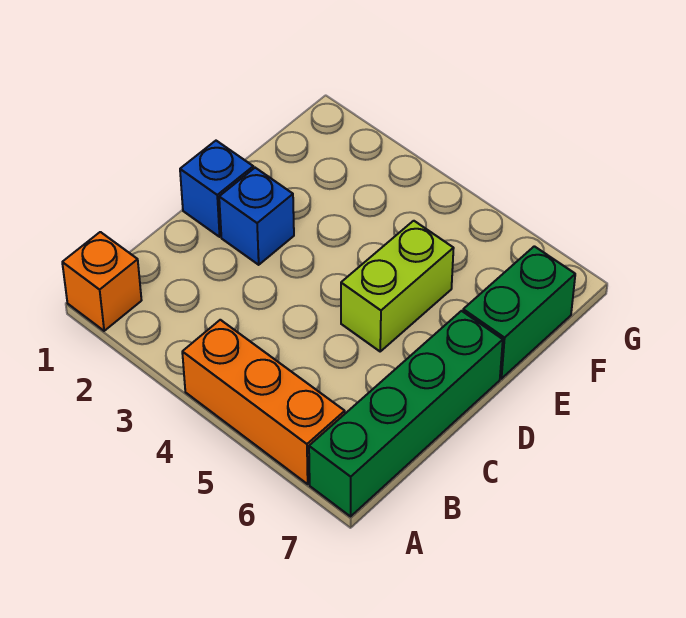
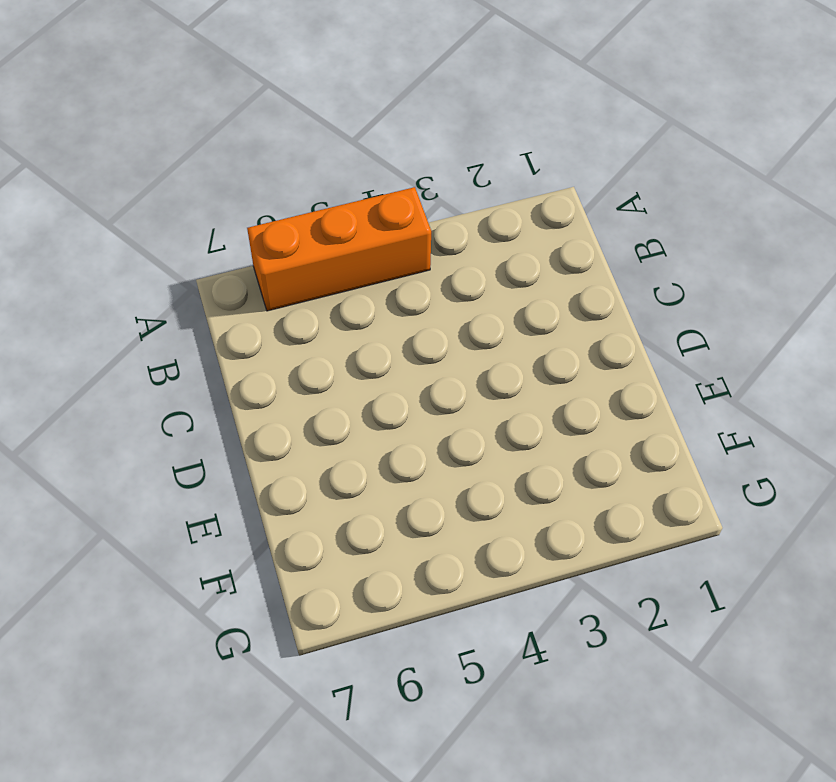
none -> orange 1x1 brick [62,232,142,331]
none -> green 1x4 brick [309,311,503,516]

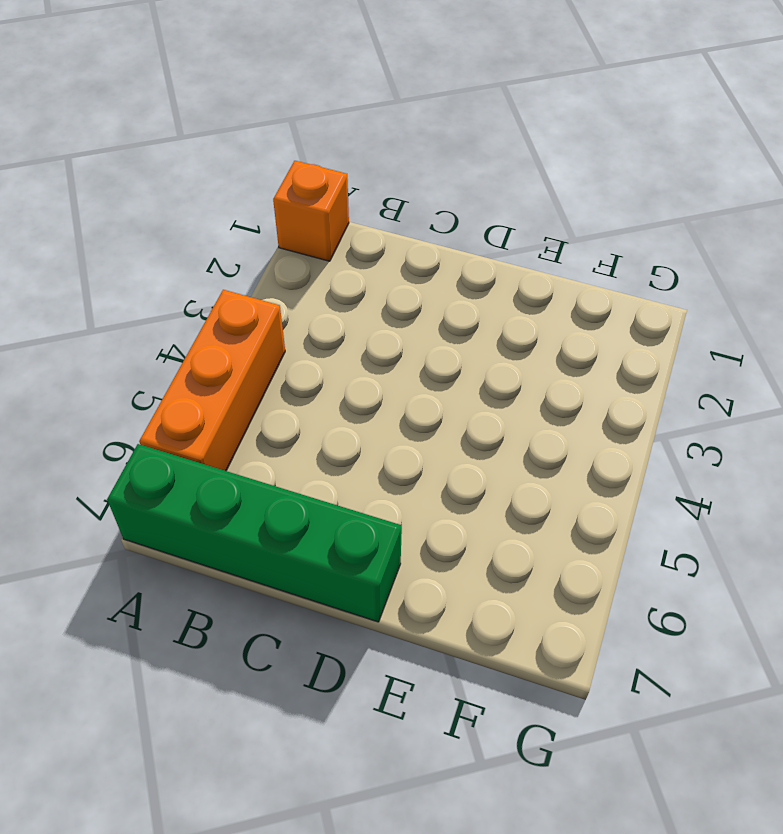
none -> blue 1x1 brick [180,141,253,237]
none -> blue 1x1 brick [219,168,294,265]

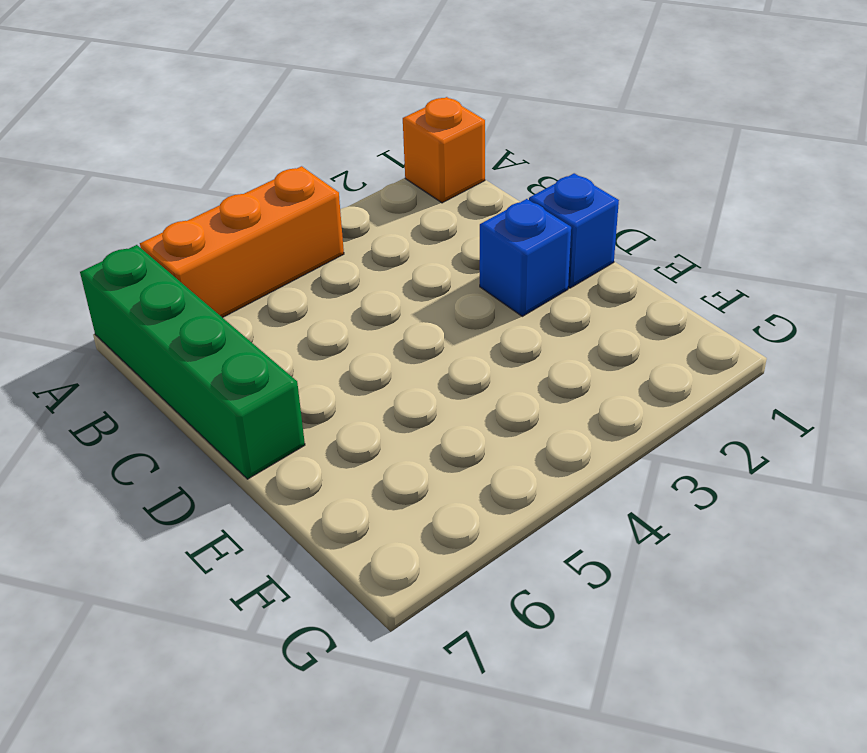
none -> lime 1x2 brick [341,221,454,351]
none -> green 1x2 brick [463,246,575,379]

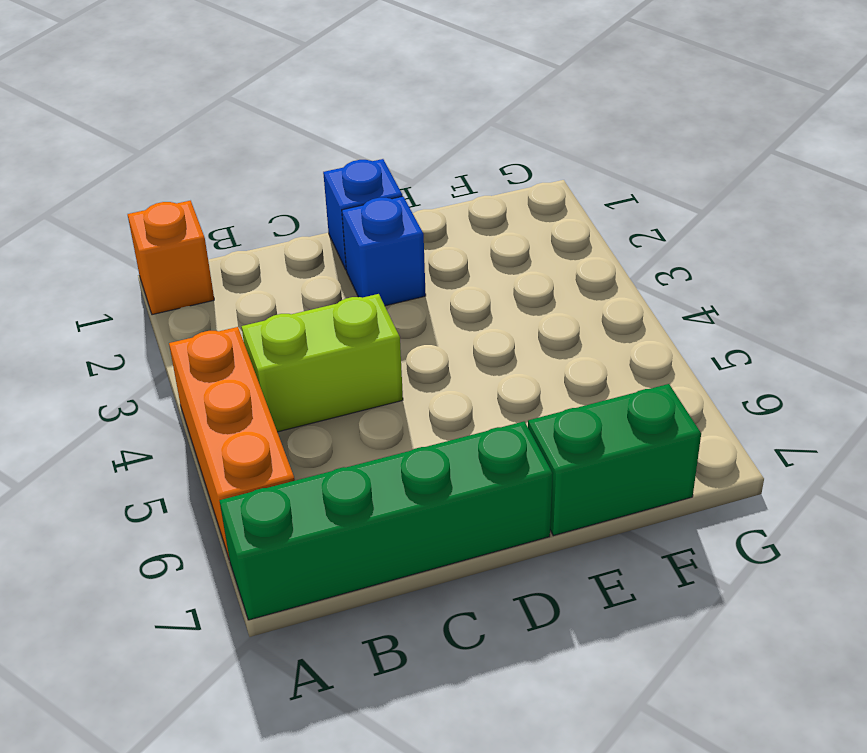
lime 1x2 brick [241,294,403,432] -> lime 1x2 brick moved to [341,221,454,351]

